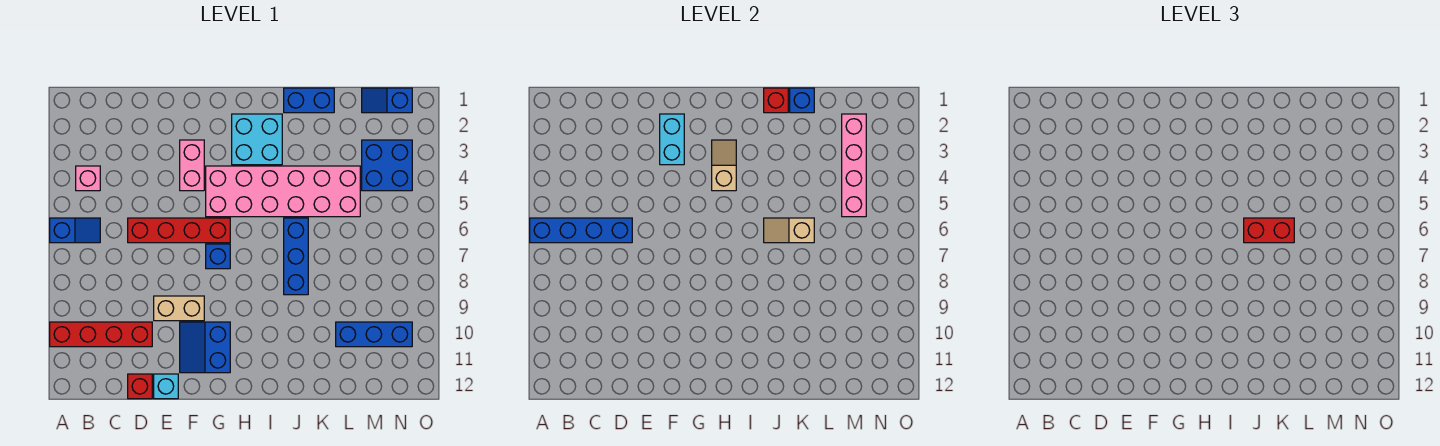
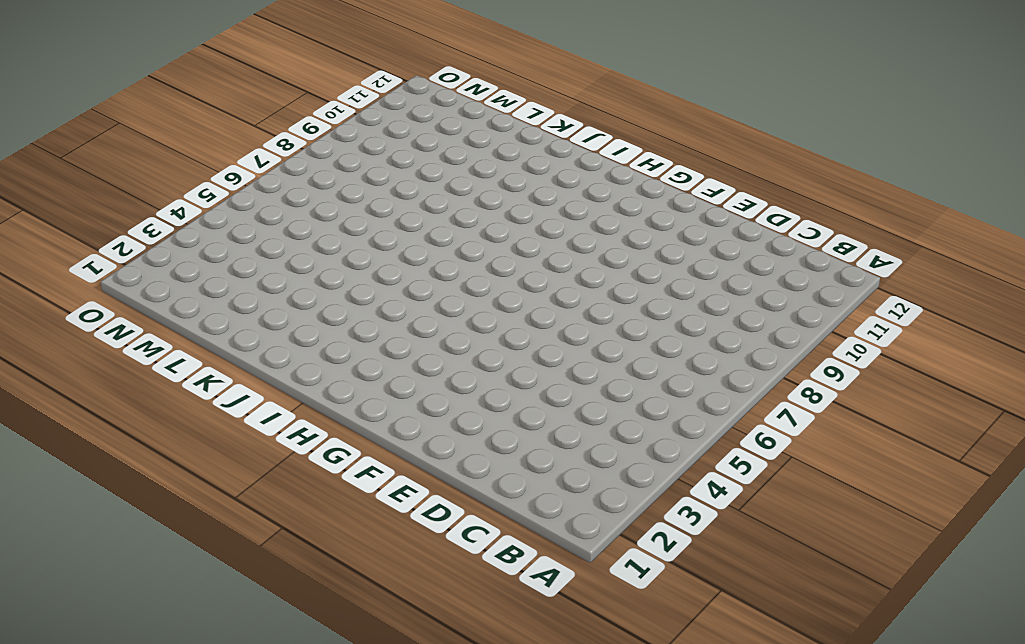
none -> blue 1x2 slope [50,218,100,243]
none -> red 1x4 brick [50,322,152,347]
none -> pink 1x1 brick [76,166,100,191]

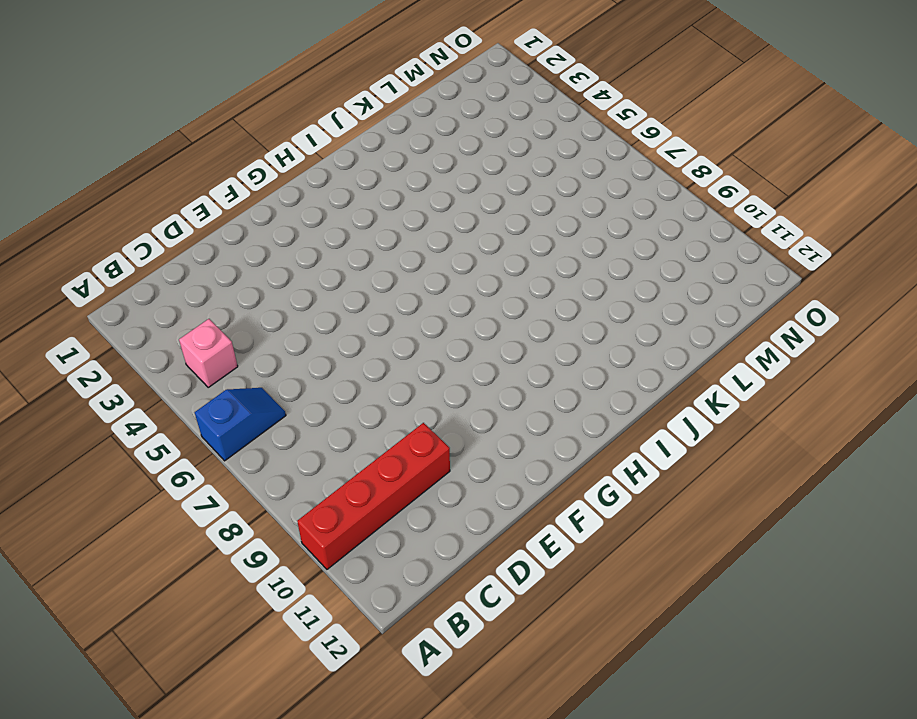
none -> red 1x4 brick [128,218,230,243]
none -> red 1x1 brick [128,374,152,399]
none -> tan 1x2 brick [154,296,204,321]

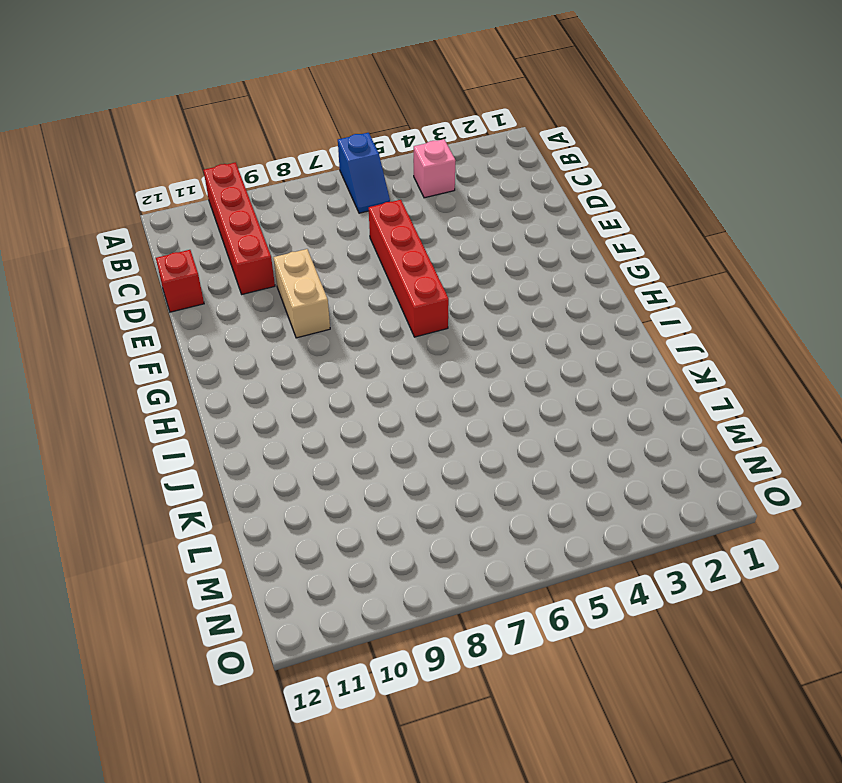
none -> cyan 1x1 brick [154,374,178,399]
none -> pink 1x2 brick [180,140,204,191]
none -> blue 2x2 slope [180,322,230,373]

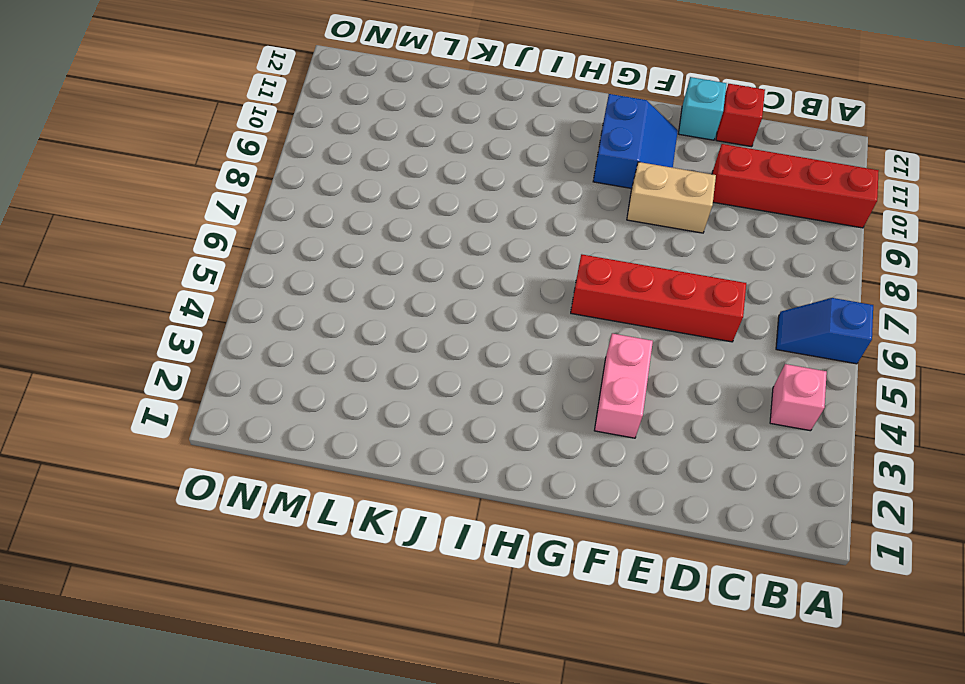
none -> pink 2x6 brick [206,166,360,217]
none -> blue 1x1 brick [206,244,230,269]
none -> cyan 2x2 brick [232,114,282,165]

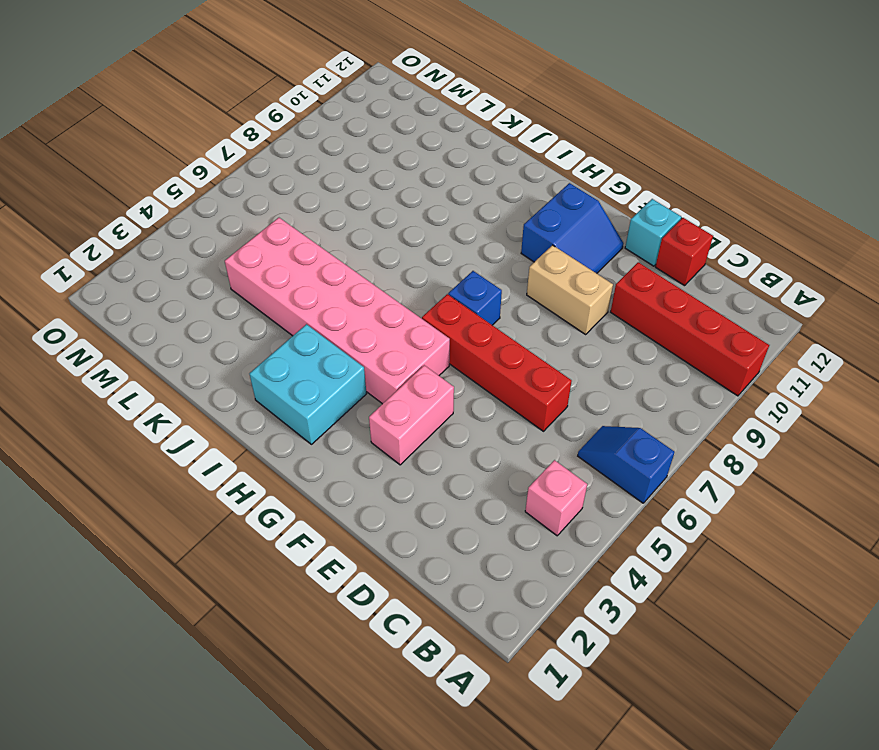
none -> blue 1x2 brick [284,88,334,113]
none -> blue 1x3 brick [284,218,308,295]
none -> blue 1x3 brick [336,322,412,347]

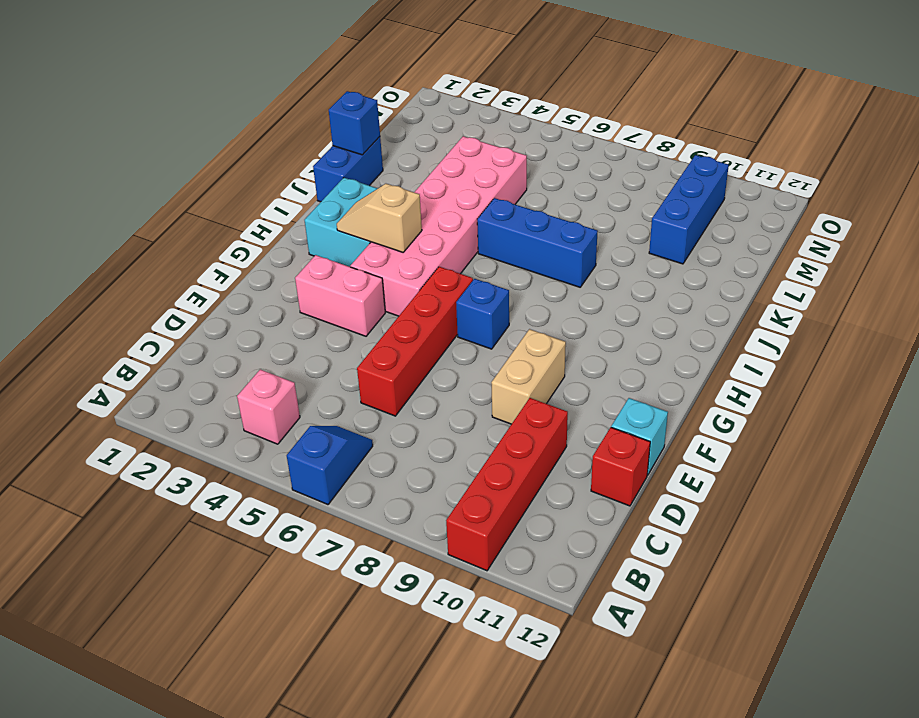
none -> blue 2x2 slope [180,322,230,373]
none -> blue 1x2 slope [362,88,412,113]
none -> blue 2x2 brick [362,140,412,191]

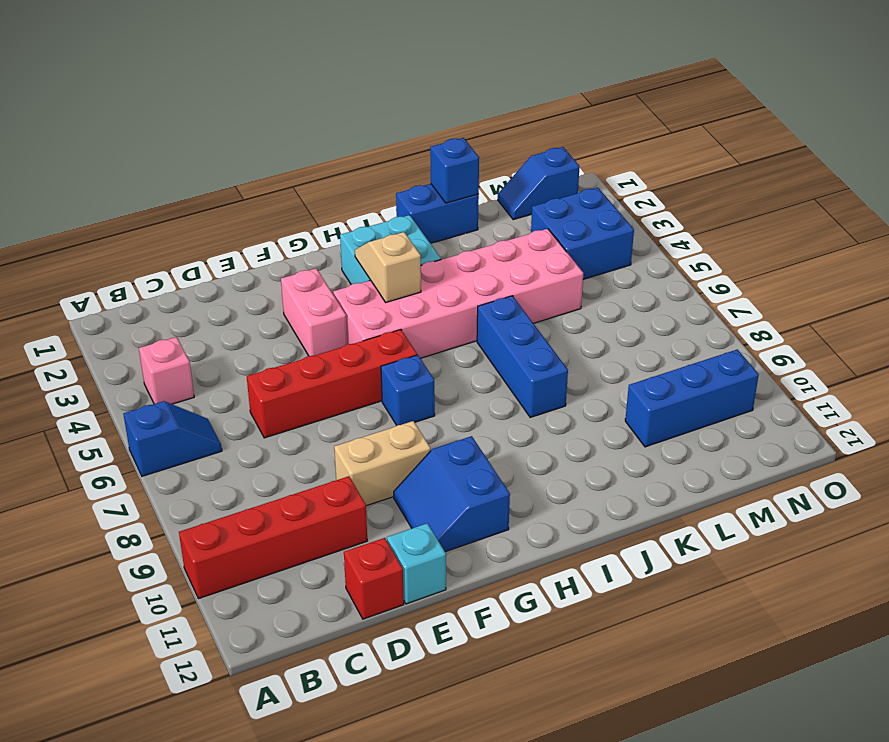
none -> blue 1x4 brick [530,218,632,243]
none -> cyan 1x2 brick [660,114,684,165]
none -> red 1x1 brick [764,88,788,113]

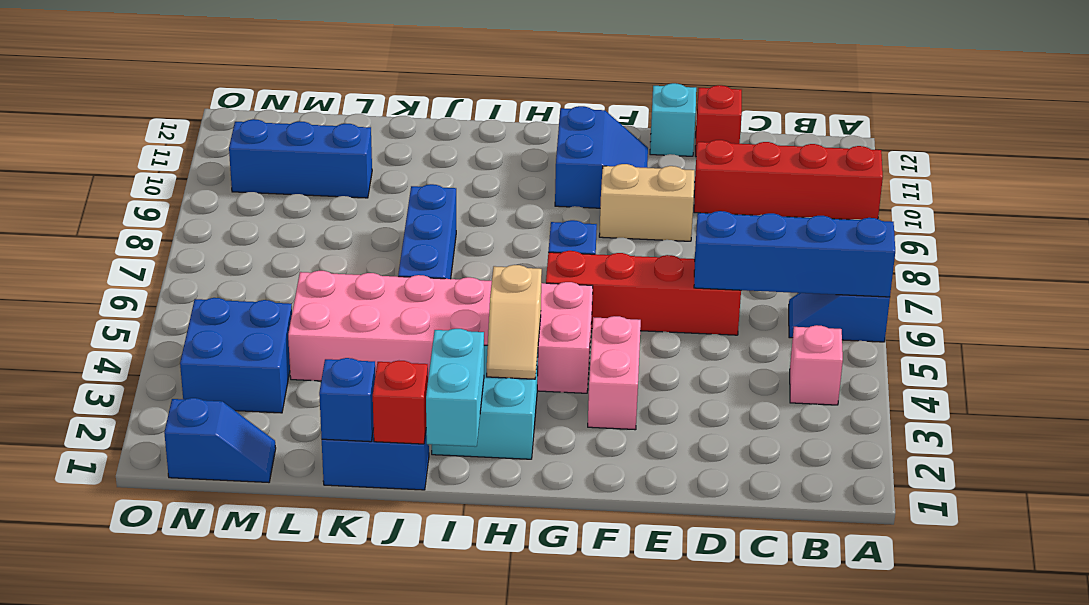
cyan 1x2 brick [426,329,484,447] -> cyan 1x2 brick moved to [660,114,684,165]
none -> tan 1x2 slope [764,218,814,243]
none -> pink 1x4 brick [842,114,866,217]
none -> red 1x2 brick [1244,218,1294,243]

